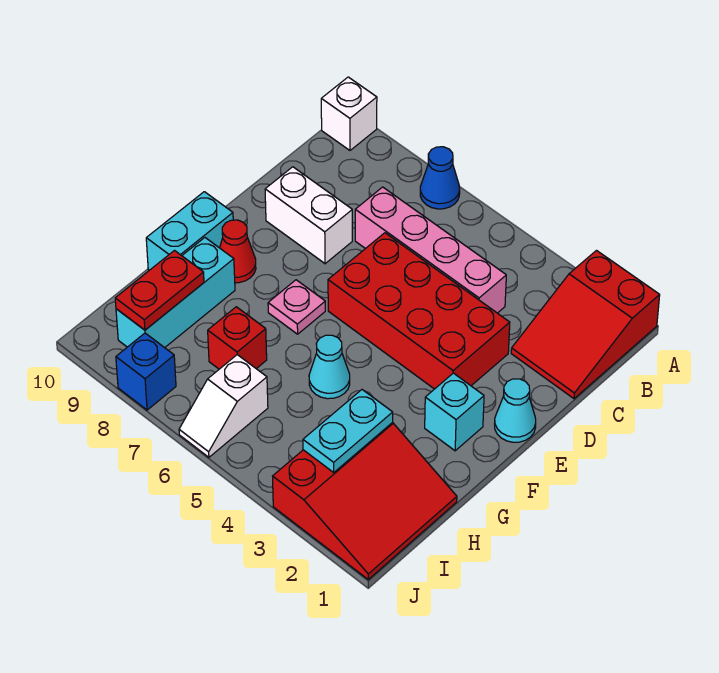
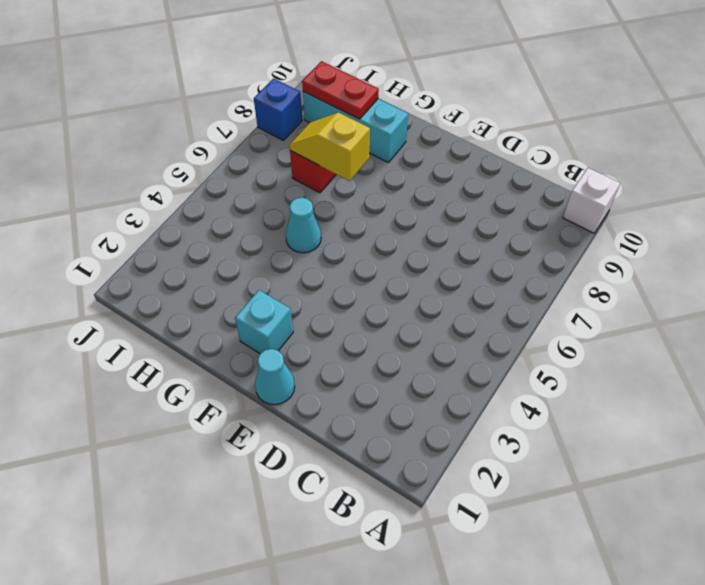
yellow 1x2 slope [290,113,370,181] -> none
none -> red 2x3 slope [511,251,660,399]
none -> blue 1x1 cone [420,147,460,209]
none -> pink 1x4 brick [355,187,506,313]

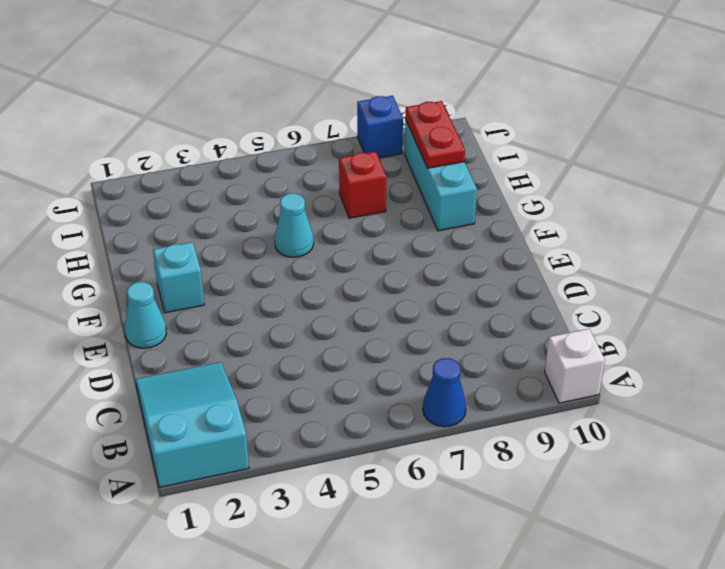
cyan 2x3 slope [136,362,249,487] -> red 2x3 slope [511,251,660,399]
none -> pink 1x4 brick [355,187,506,313]
none -> red 2x4 brick [328,233,510,389]
none -> white 1x2 brick [265,167,352,264]

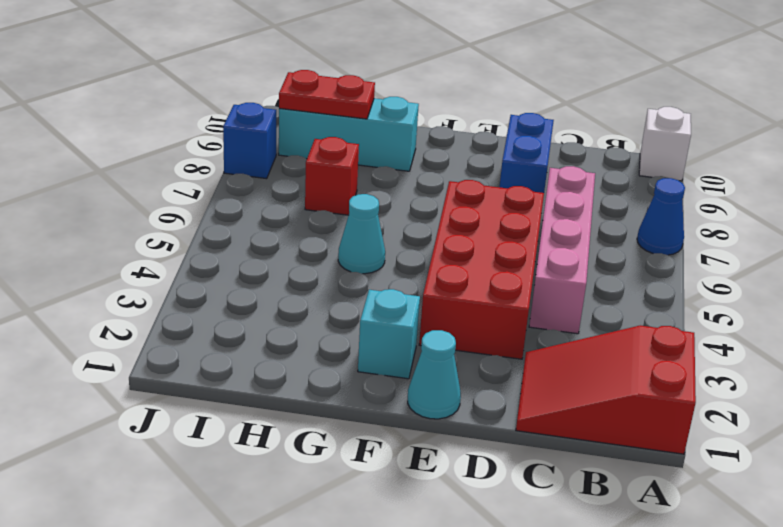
blue 1x2 brick [500,113,554,193] -> white 1x2 brick [265,167,352,264]
none -> pink 1x1 plate [268,280,325,334]
none -> red 1x1 cone [220,220,256,283]
none -> cyan 1x2 brick [146,192,233,270]

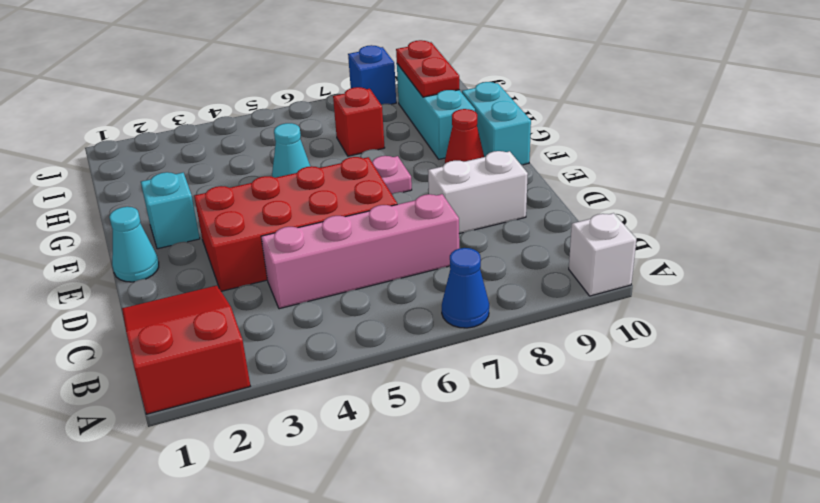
none -> red 3x3 slope [273,423,457,579]
none -> white 1x2 slope [179,355,268,457]
none -> cyan 1x2 plate [303,390,393,472]

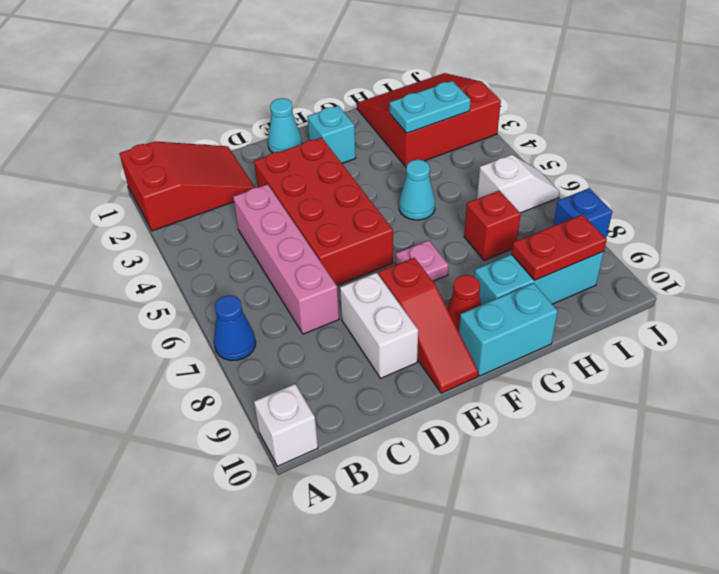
red 1x3 slope [379,258,478,393] -> none

